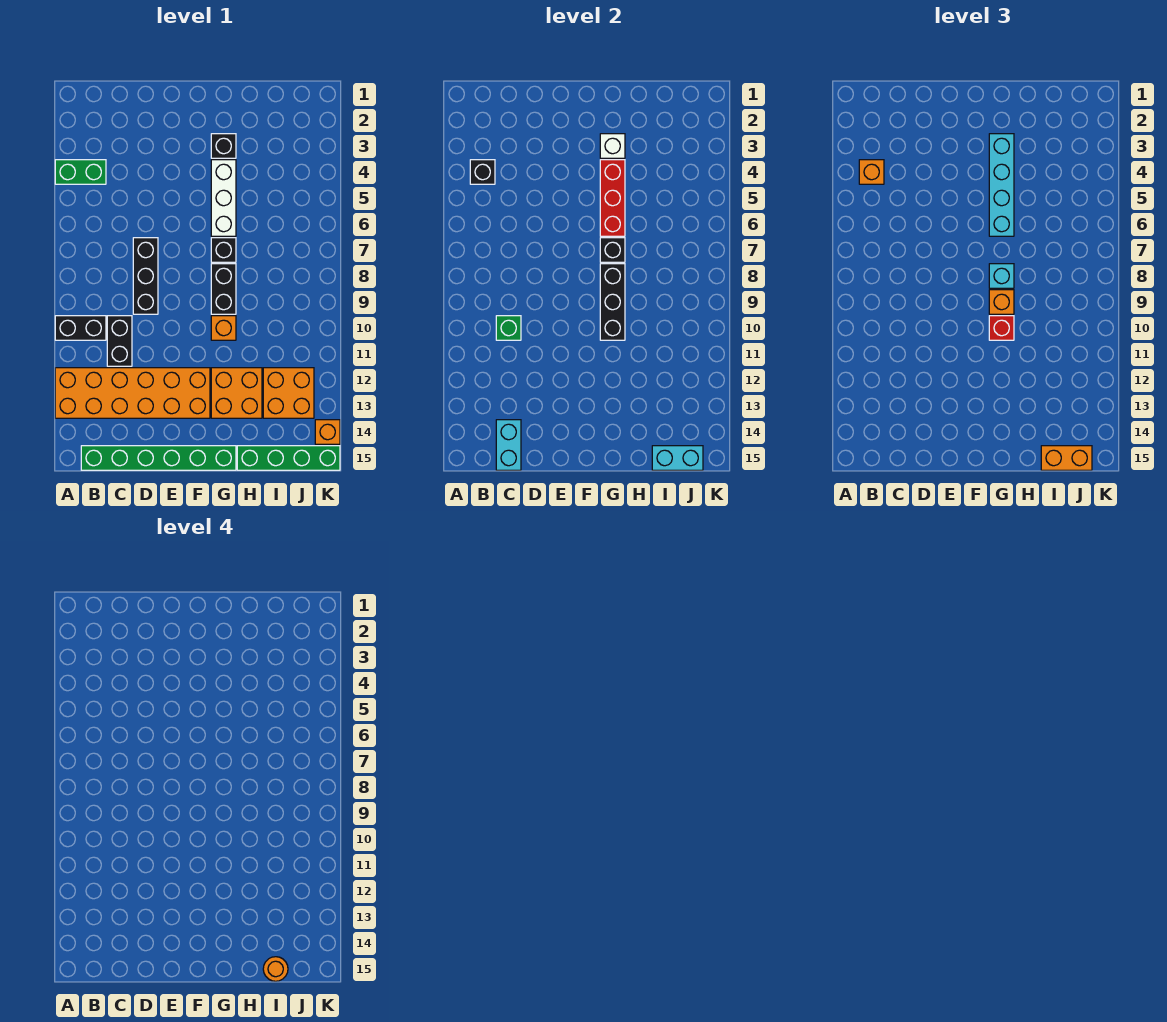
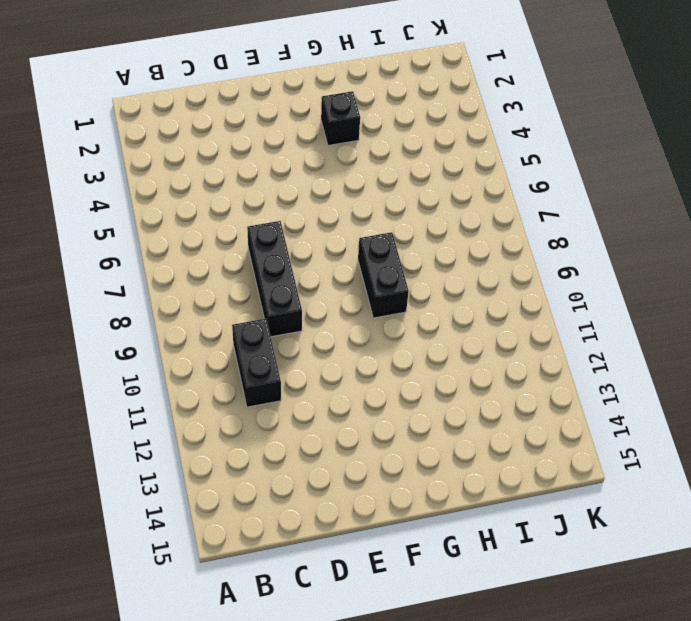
none -> green 1x2 brick [55,160,106,184]
none -> black 1x2 brick [55,316,106,340]
none -> orange 2x6 brick [55,368,210,418]
none -> green 1x6 brick [81,446,236,470]

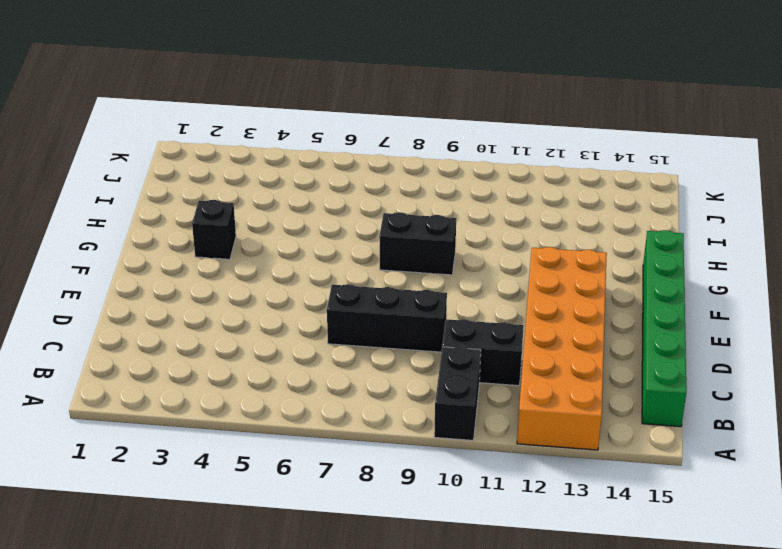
none -> green 1x2 brick [55,160,106,184]
none -> white 1x3 brick [211,160,236,236]
none -> black 1x1 brick [211,238,236,262]
none -> orange 1x1 brick [211,316,236,340]

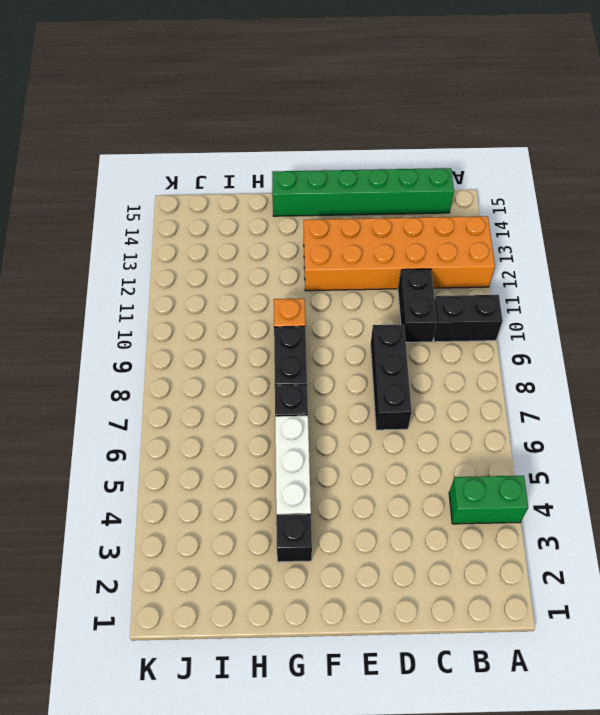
none -> orange 2x2 brick [211,368,262,418]
none -> green 1x4 brick [237,446,340,470]
none -> orange 2x2 brick [263,368,314,418]
none -> orange 1x1 brick [315,420,340,444]

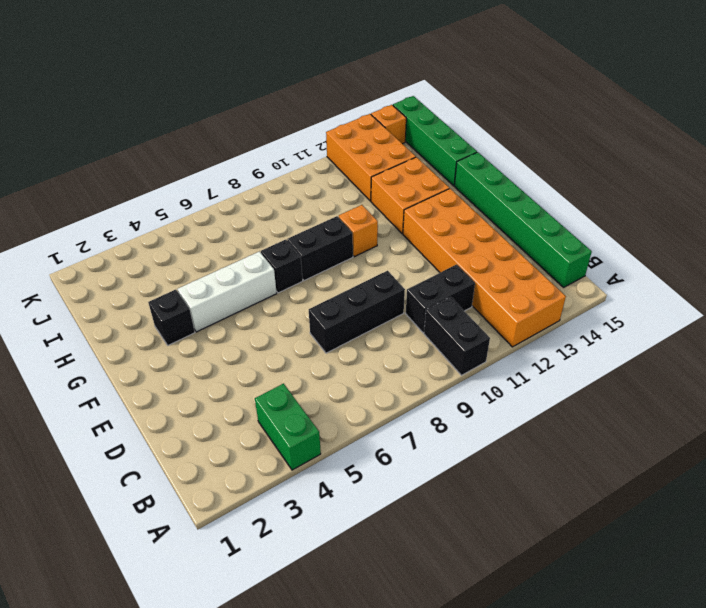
orange 2x3 brick [326,114,416,201] -> orange 2x2 brick [263,368,314,418]
none -> black 1x1 brick [470,160,495,184]
none -> green 1x1 brick [496,316,521,340]
none -> cyan 1x2 brick [496,420,521,470]
none -> white 1x1 brick [600,134,625,158]

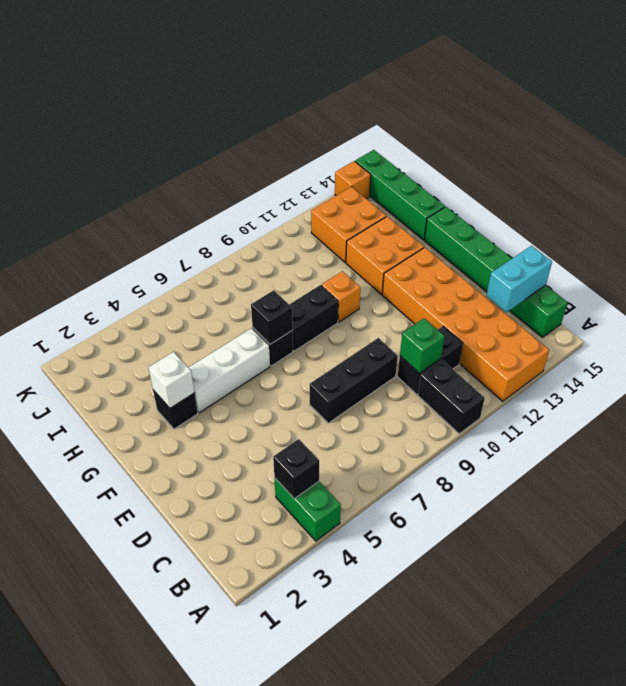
none -> red 1x3 brick [600,160,625,236]
none -> black 1x3 brick [600,264,625,340]
none -> cyan 1x2 brick [652,446,703,470]
none -> orange 1x1 brick [859,160,884,184]

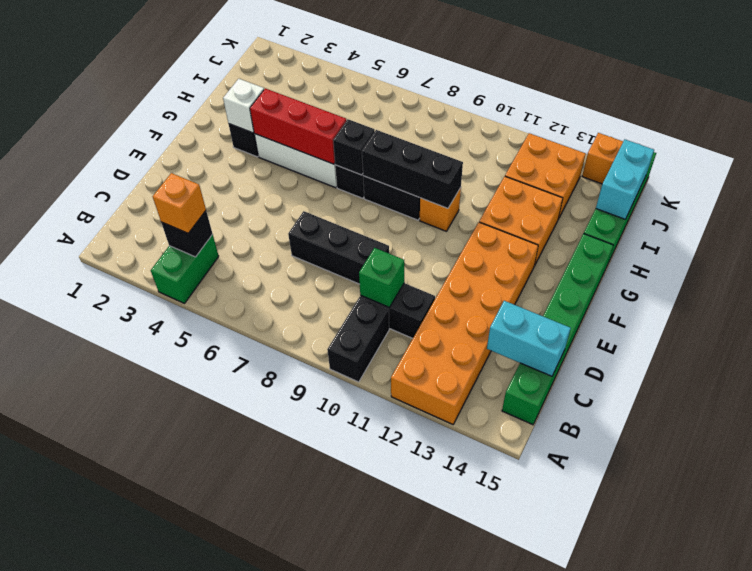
none -> cyan 1x4 brick [989,134,1014,236]
none -> cyan 1x1 brick [989,264,1014,288]
none -> orange 1x1 brick [989,290,1014,314]
none -> red 1x1 brick [989,316,1014,340]

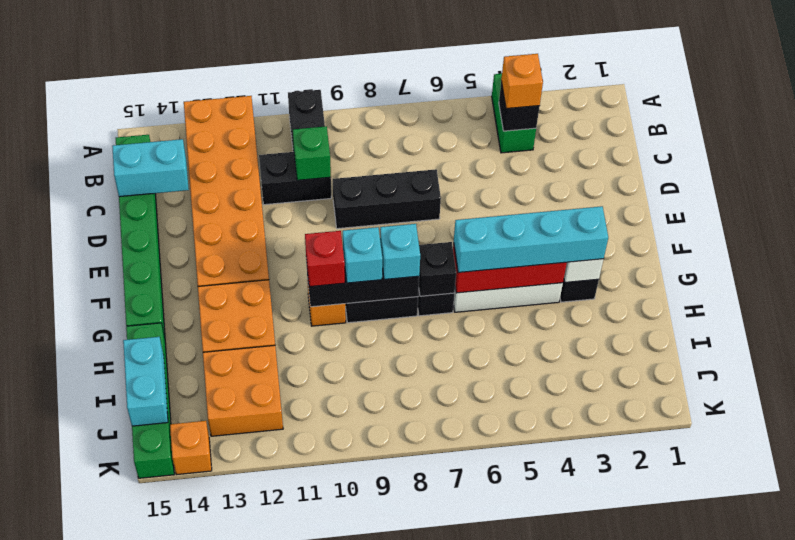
cyan 1x1 brick [343,227,382,283] -> orange 1x1 brick [989,290,1014,314]
none -> orange 1x2 brick [1041,446,1092,470]
none -> orange 1x1 round brick [263,957,288,981]

